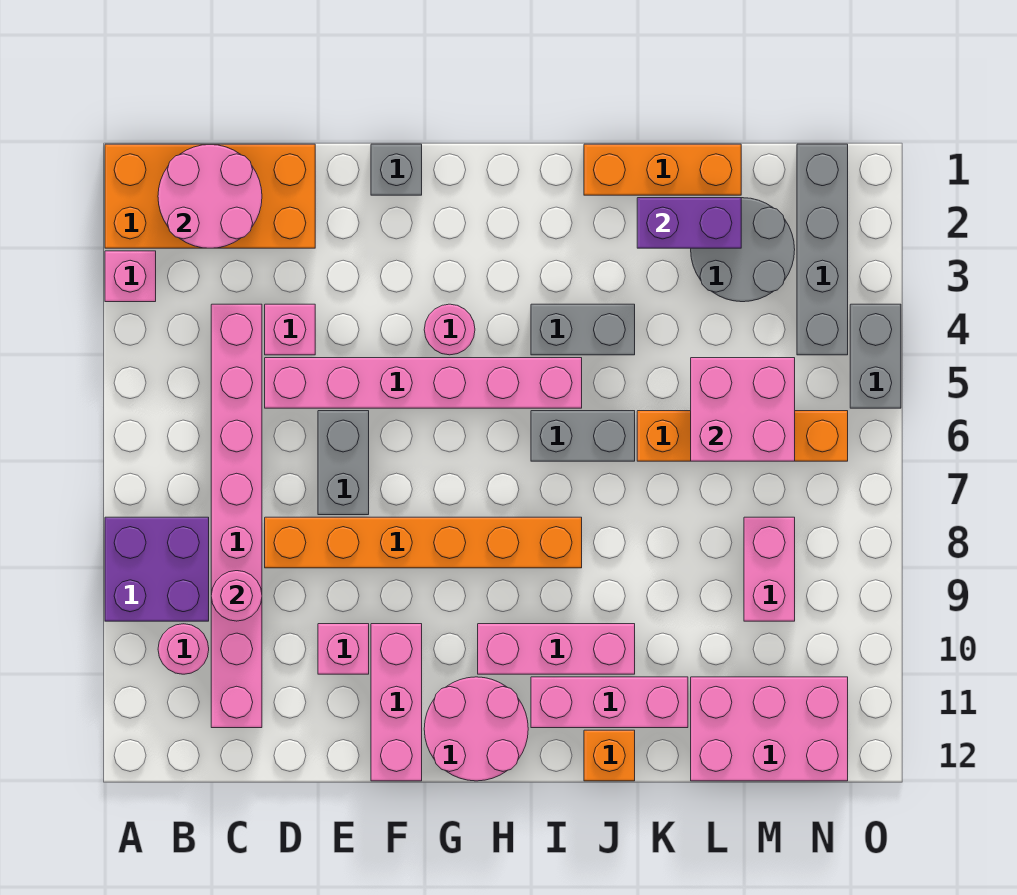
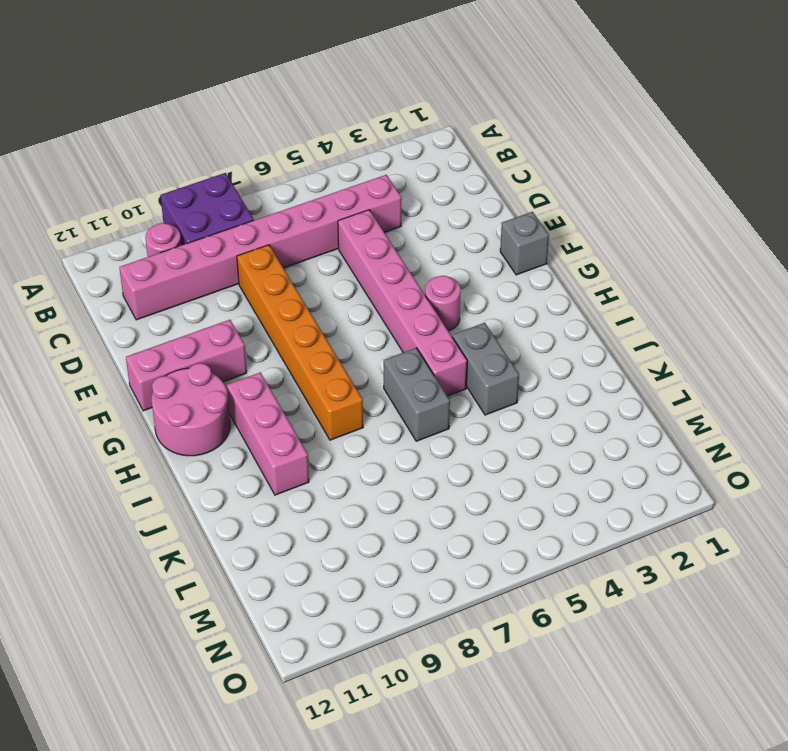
none -> orange 2x4 brick [105,144,315,248]
none -> pink 1x1 brick [105,251,156,302]
none -> pink 1x1 brick [265,304,315,355]
none -> grey 1x2 brick [318,411,369,515]

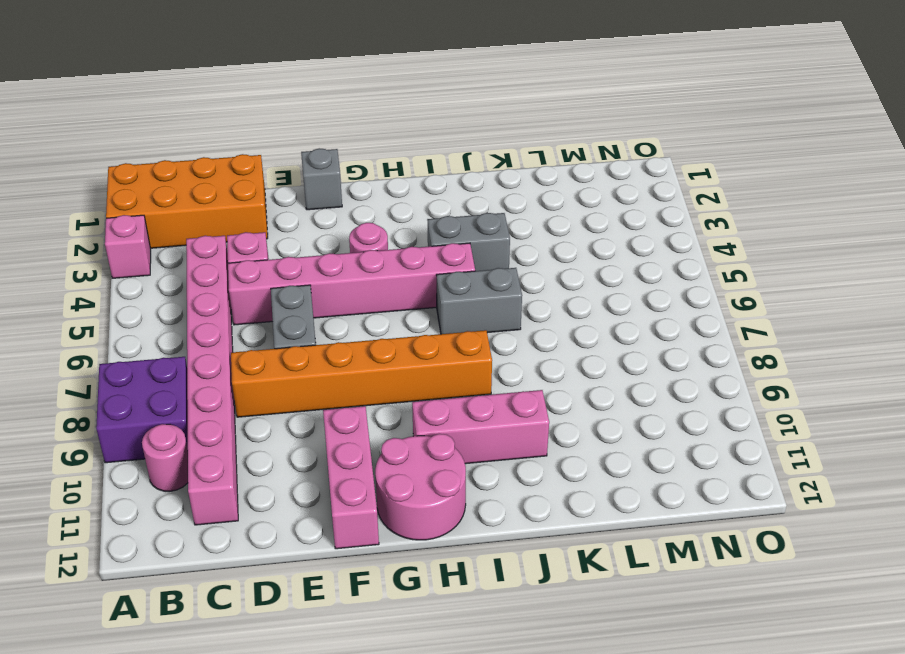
none -> pink 1x1 brick [318,624,369,674]
none -> pink 1x3 brick [531,677,688,728]
none -> orange 1x3 brick [584,144,741,195]
none -> orange 1x1 brick [584,730,635,781]

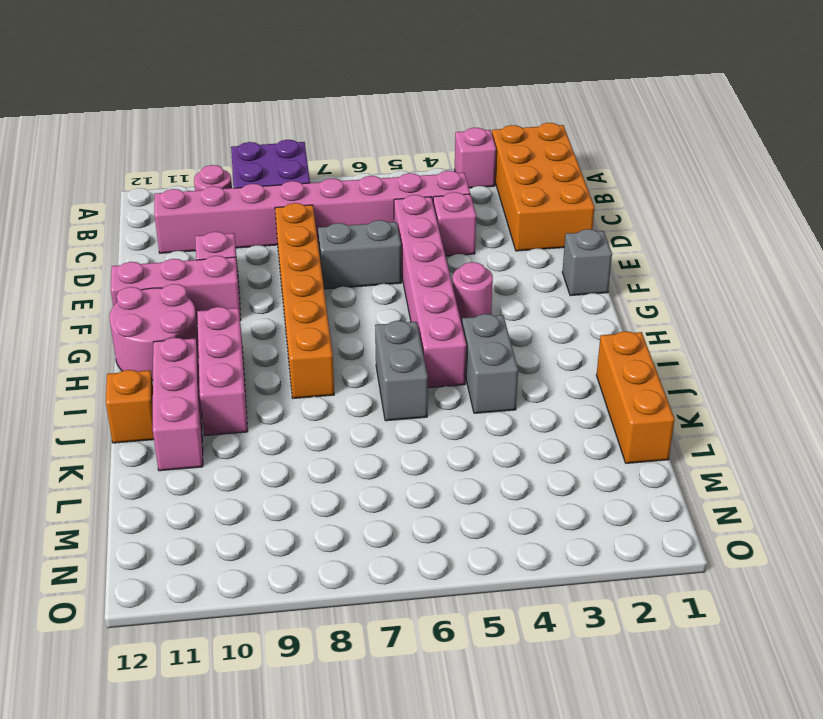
none -> orange 1x4 brick [637,411,848,461]
none -> grey 2x2 round brick [691,198,795,302]
none -> pink 2x3 brick [691,677,848,781]
none -> pink 1x2 brick [744,517,795,621]

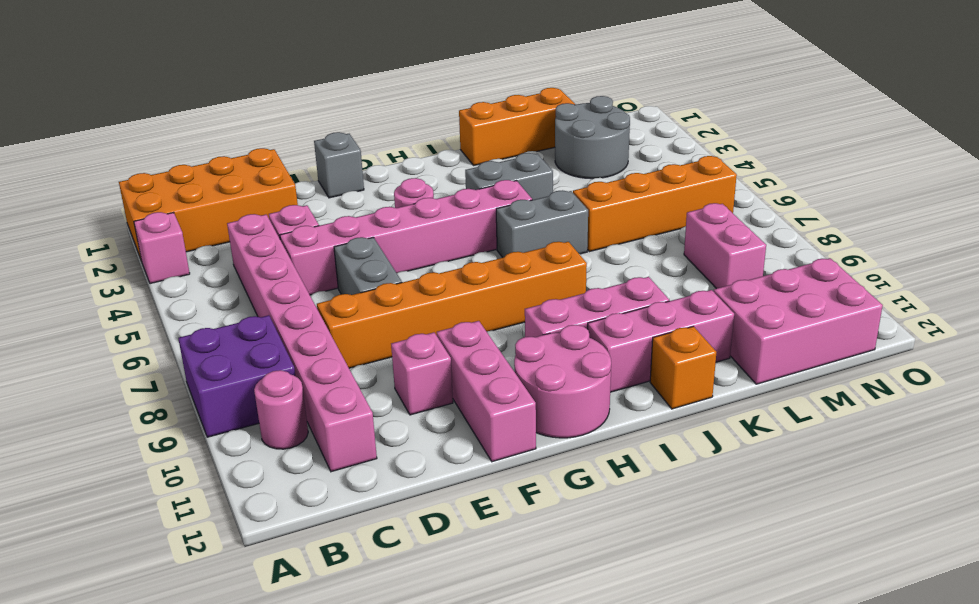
none -> grey 1x4 brick [797,144,848,355]
none -> grey 1x2 brick [850,304,901,408]
none -> pink 2x2 round brick [158,145,262,248]
none -> pink 1x1 round brick [211,571,262,621]

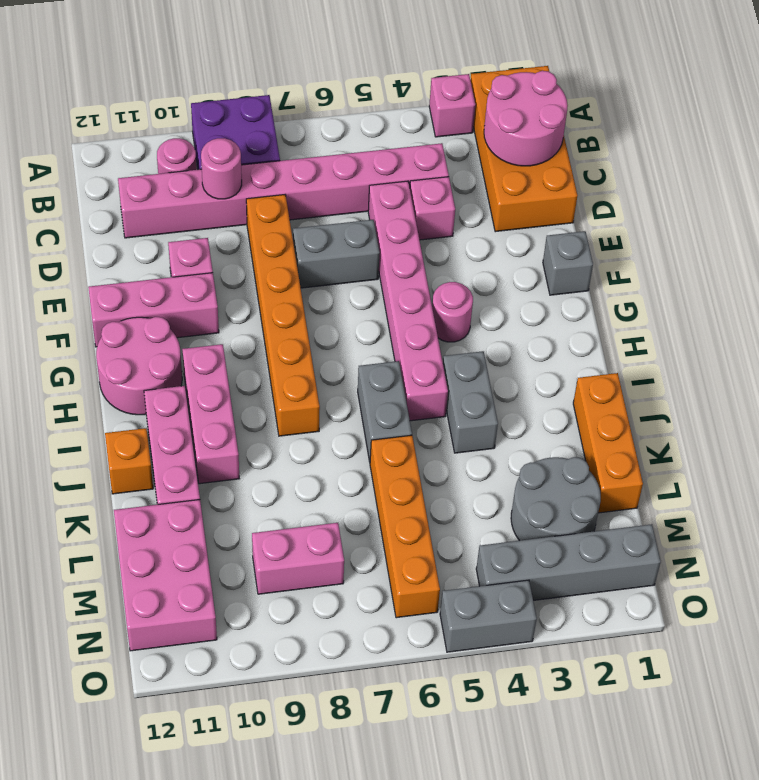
none -> purple 1x2 brick [637,198,741,248]
none -> pink 2x2 brick [691,358,795,461]

